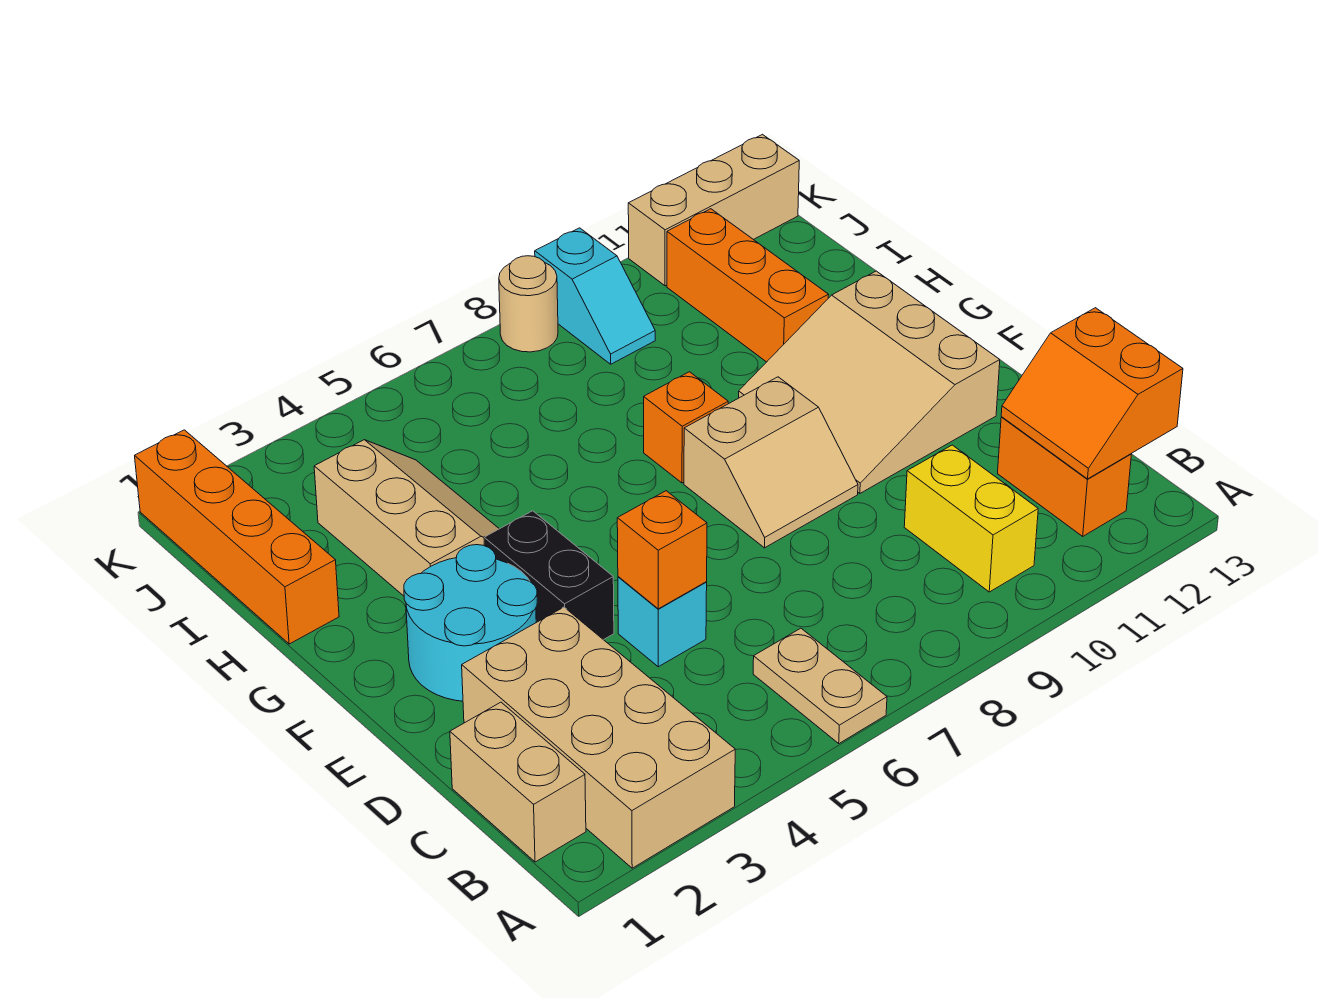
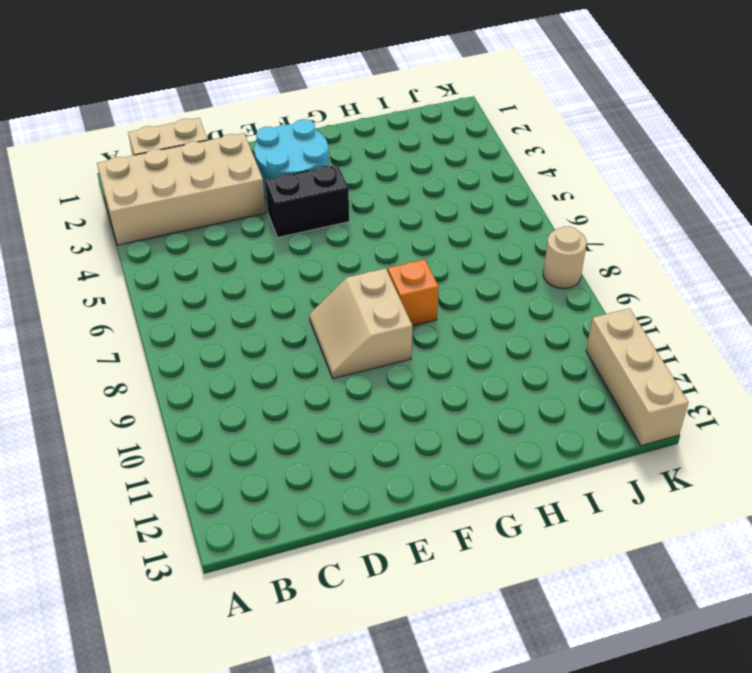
none -> tan 1x2 plate [753,628,887,743]
none -> yellow 1x2 brick [904,445,1038,592]
none -> orange 1x2 brick [998,417,1131,536]

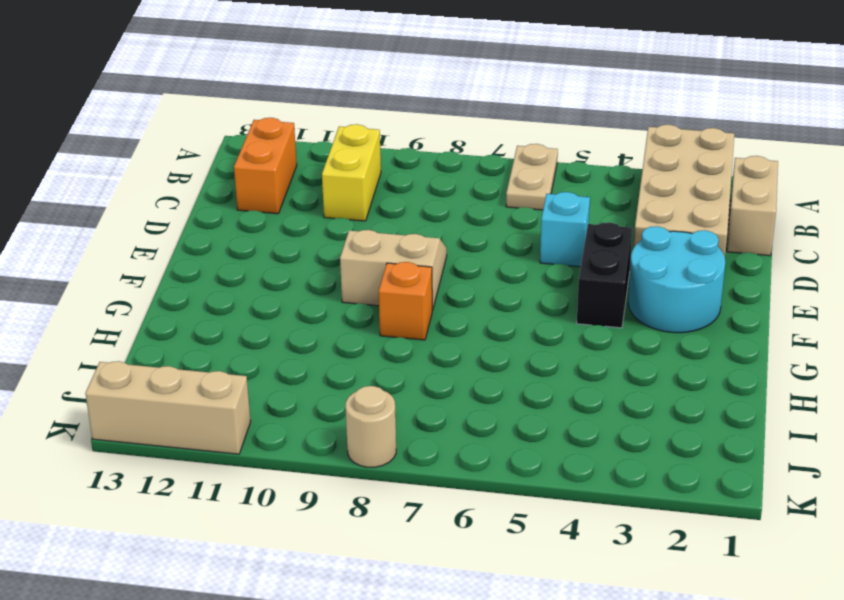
none -> tan 3x3 slope [739,271,1000,493]
none -> tan 2x3 slope [314,440,499,596]
none -> orange 1x4 brick [135,430,339,644]

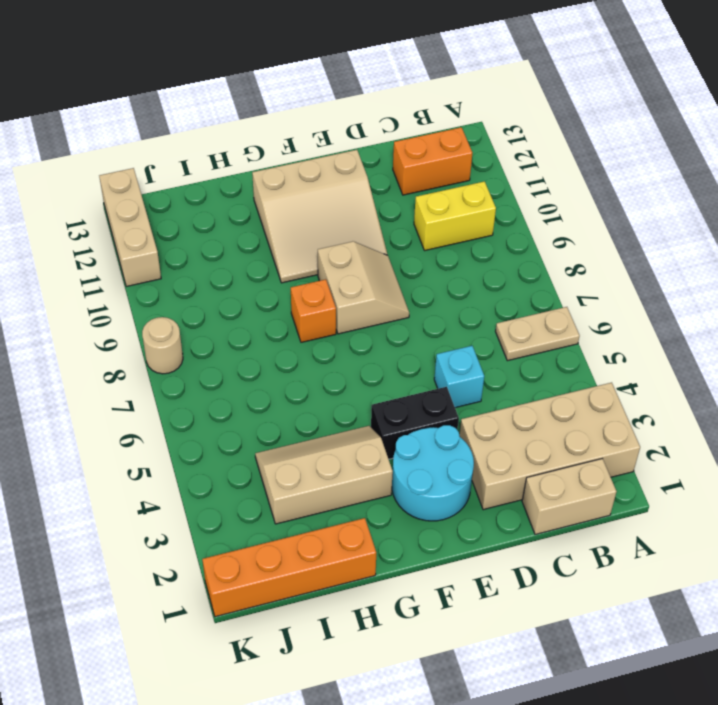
none -> orange 1x3 brick [667,209,829,362]
none -> cyan 1x2 slope [535,228,655,364]
none -> orange 2x2 slope [1001,308,1183,479]

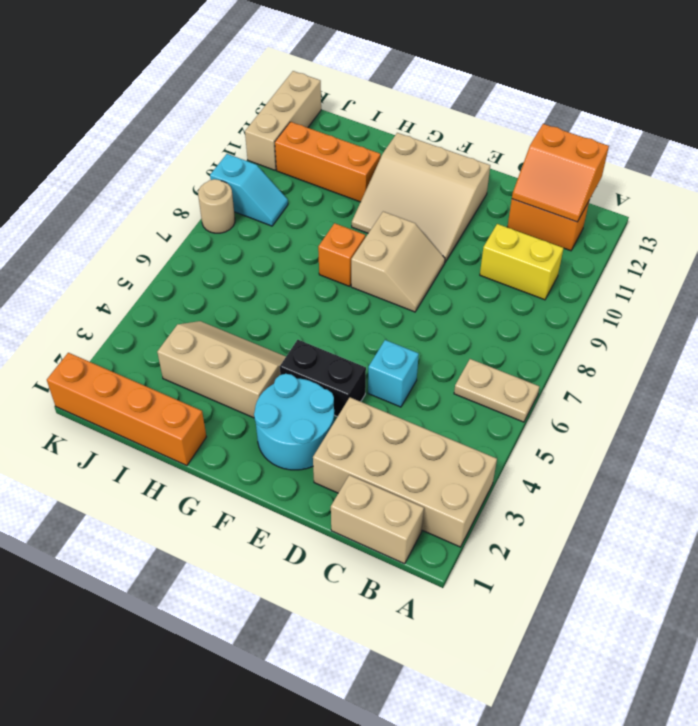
none -> orange 1x1 brick [617,491,707,609]

